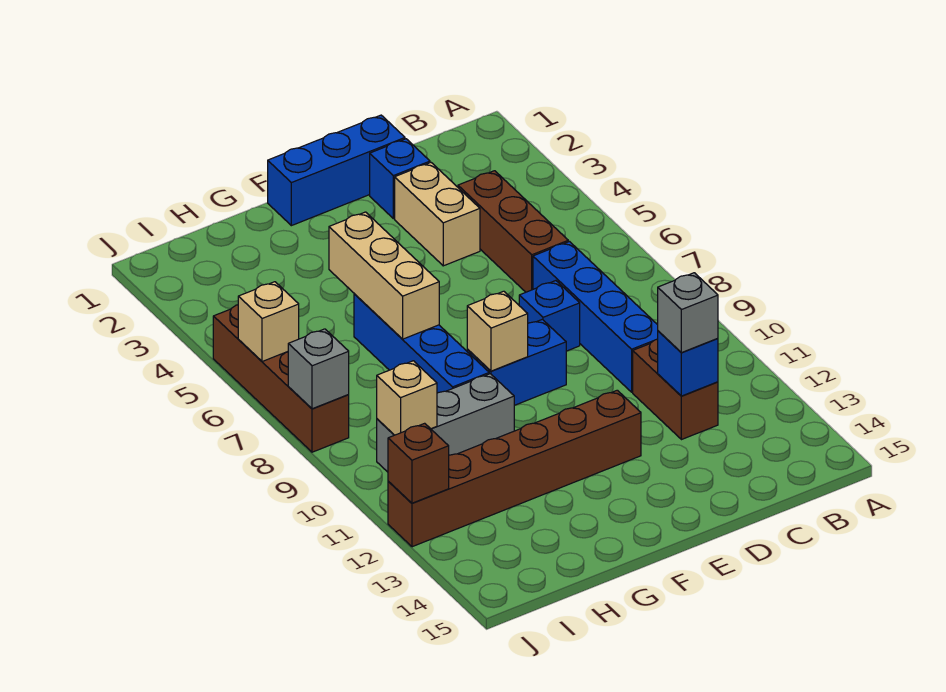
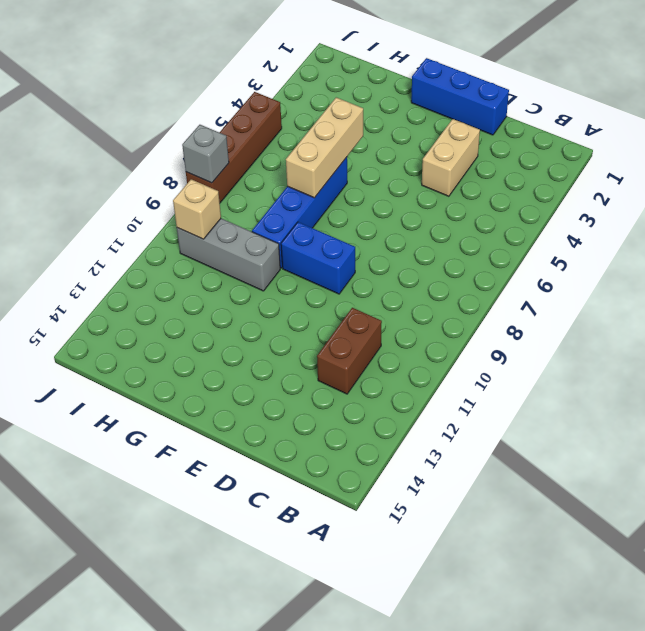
none -> brown 1x3 brick [458,171,568,292]
none -> blue 1x4 brick [533,242,658,392]
none -> blue 1x1 brick [370,139,430,219]

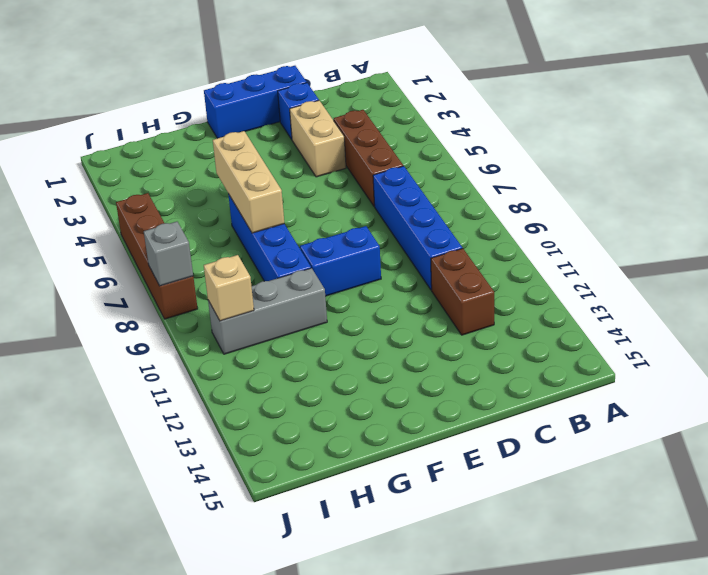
none -> blue 1x1 brick [519,281,580,351]
none -> brown 1x6 brick [388,390,641,547]
none -> blue 1x1 brick [658,331,718,396]

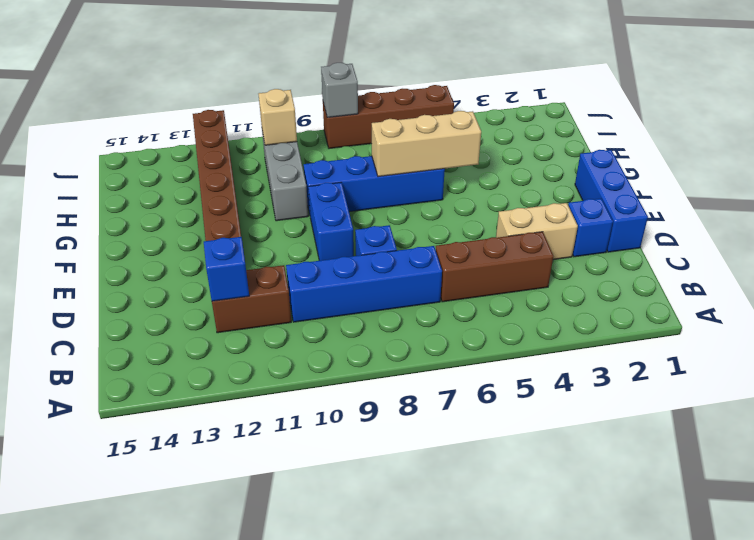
none -> tan 1x1 brick [467,291,528,371]
none -> tan 1x1 brick [238,282,299,362]
none -> brown 1x1 brick [388,423,449,503]

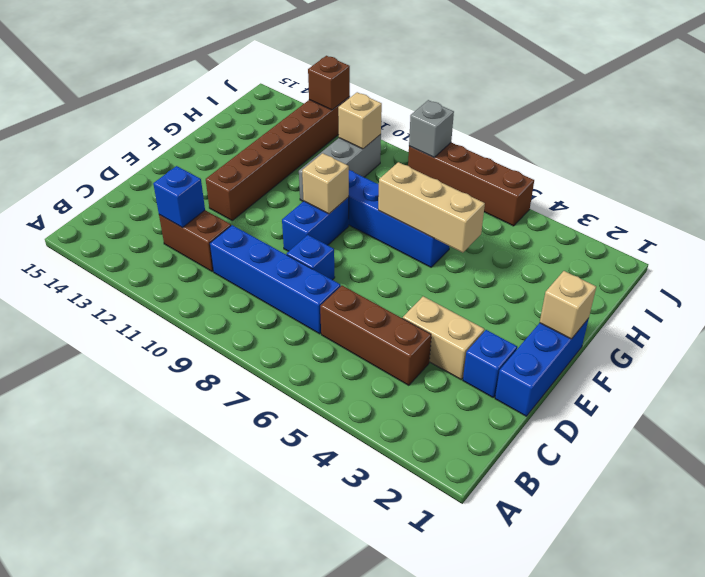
tan 1x1 brick [540,271,596,339] -> tan 1x1 brick moved to [238,282,299,362]
none -> grey 1x1 brick [658,273,718,353]

